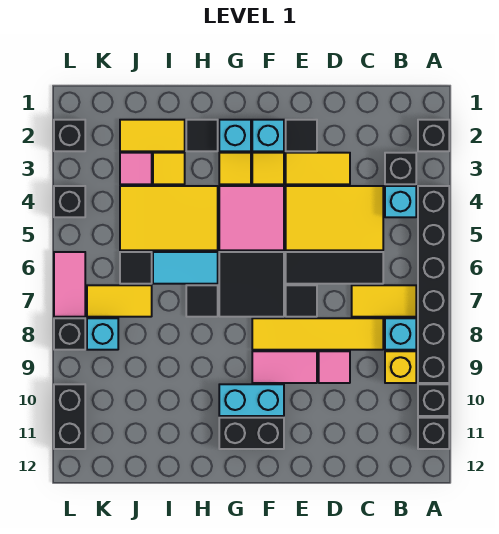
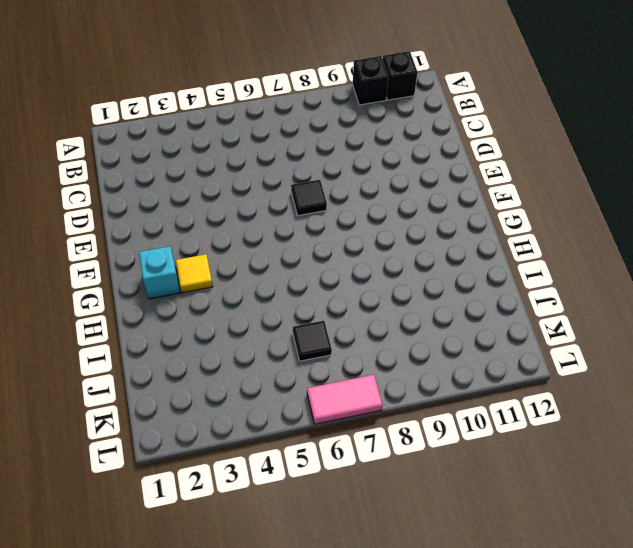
none -> black 1x1 brick [418,120,449,151]
none -> black 1x6 brick [418,186,449,383]
none -> black 1x1 brick [385,153,416,184]
none -> cyan 1x1 brick [385,186,416,217]

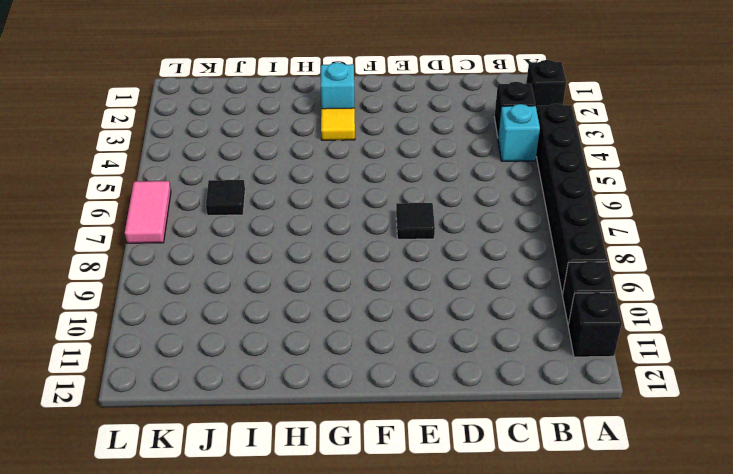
none -> yellow 1x2 tile [352,285,416,317]
none -> cyan 1x1 brick [385,318,416,350]
none -> yellow 1x1 brick [385,351,416,383]
none -> yellow 2x3 tile [286,186,383,250]

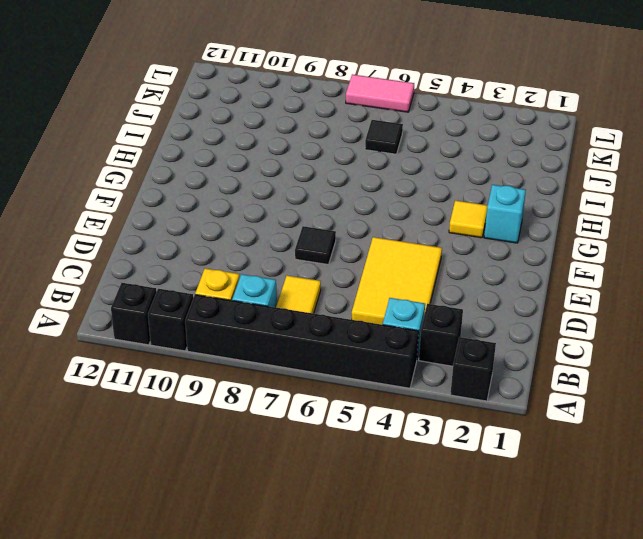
none -> black 1x3 tile [286,252,383,284]
none -> yellow 1x4 tile [252,318,383,350]
none -> yellow 1x2 tile [286,153,350,184]
none -> pink 1x1 tile [319,351,350,383]

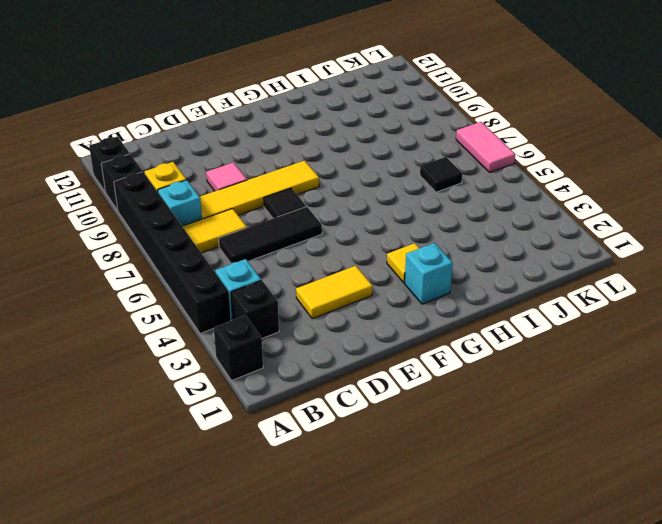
none -> yellow 2x3 tile [286,186,383,250]
none -> black 1x1 tile [286,120,317,151]
none -> pink 1x2 tile [252,351,317,383]
none -> cyan 1x1 brick [252,120,284,151]

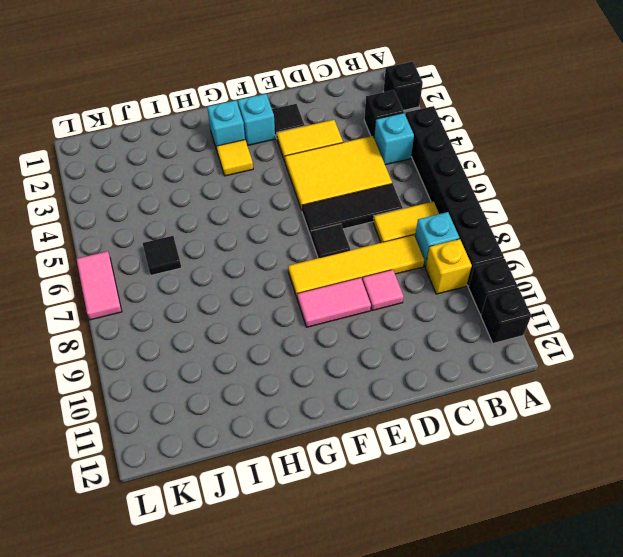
none -> yellow 1x1 tile [252,153,284,184]
none -> pink 2x2 tile [219,186,284,250]
none -> black 2x2 tile [219,252,284,317]
none -> cyan 1x2 brick [219,384,284,416]

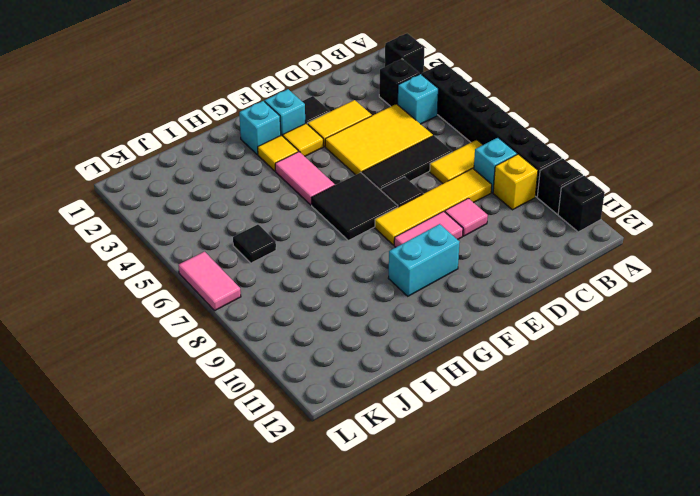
pink 1x2 tile [275,152,335,205] -> pink 2x2 tile [219,186,284,250]
none -> black 1x2 brick [219,418,284,449]
none -> black 1x1 tile [186,120,218,151]
none -> yellow 2x3 tile [120,186,218,250]
none -> cyan 1x2 tile [153,252,218,284]

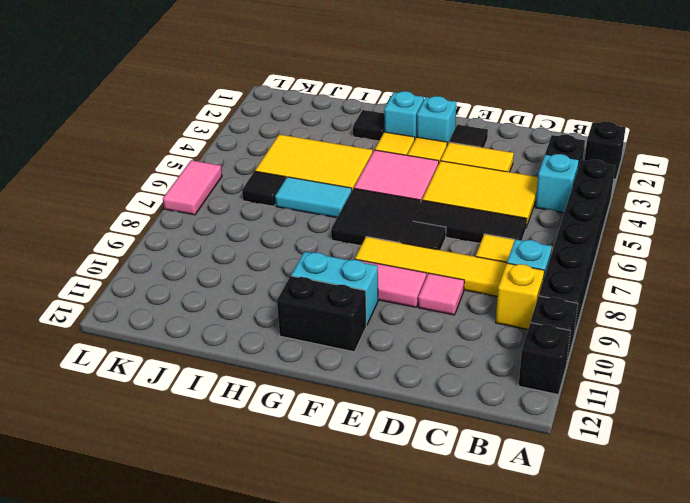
none -> black 1x1 tile [186,285,218,317]
none -> yellow 1x2 tile [120,120,185,151]
none -> yellow 1x1 tile [153,153,185,184]
none -> pink 1x1 tile [120,153,152,184]

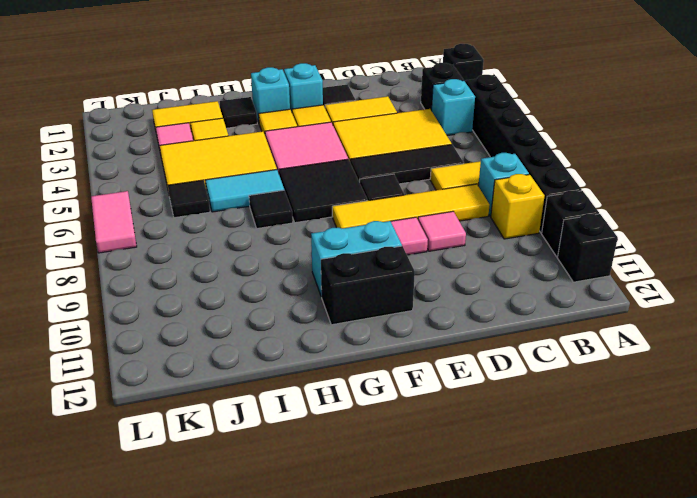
none -> yellow 1x2 tile [87,285,152,317]
none -> cyan 1x1 brick [87,318,118,350]
none -> black 1x1 brick [54,120,85,151]
none -> black 1x1 brick [54,186,85,217]

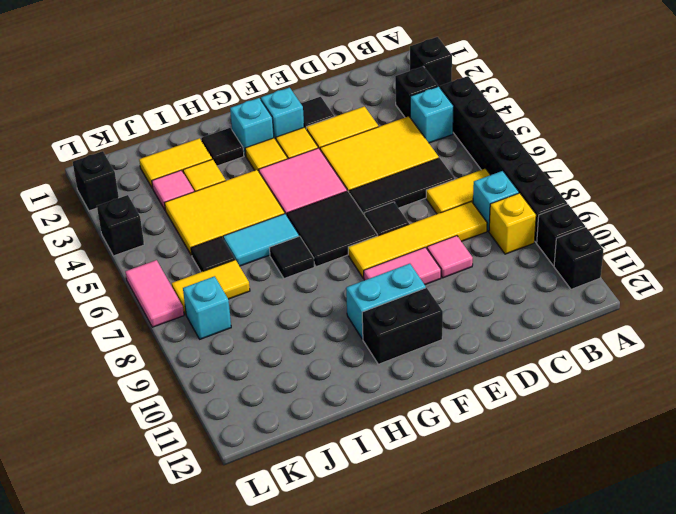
none -> black 1x1 brick [54,318,85,350]
none -> black 1x2 brick [54,384,85,449]

